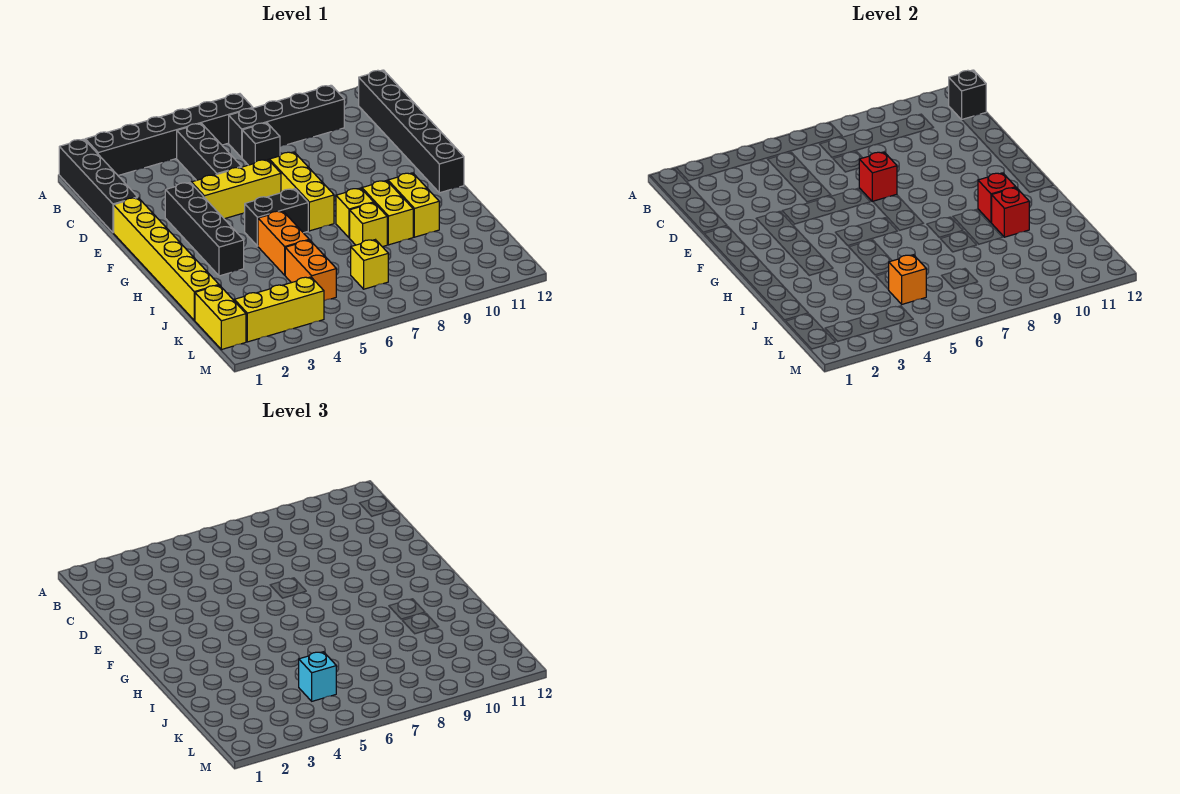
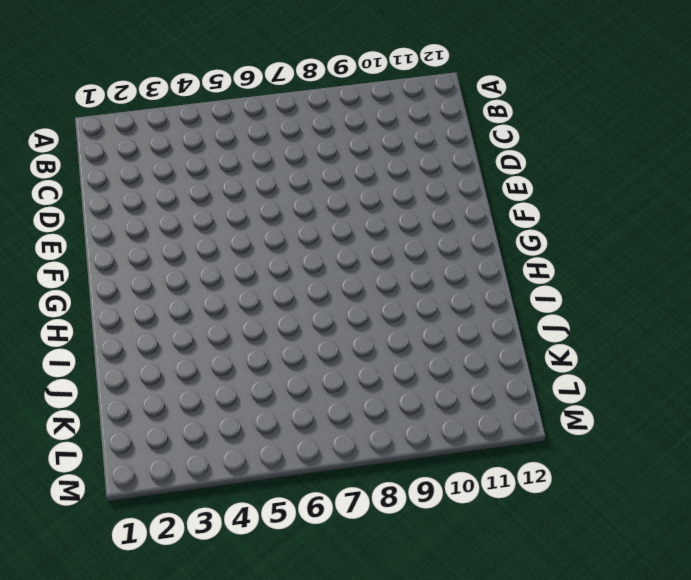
none -> black 1x4 brick [59,139,138,233]
none -> black 1x6 brick [85,94,253,176]
none -> black 1x3 brick [177,123,242,180]

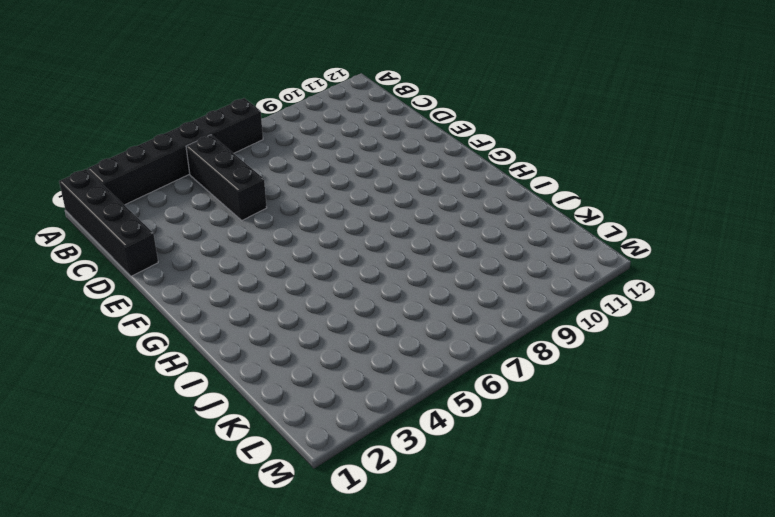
none -> black 1x4 brick [229,85,344,158]
none -> black 1x6 brick [359,70,464,193]
none -> black 1x1 brick [242,123,280,165]

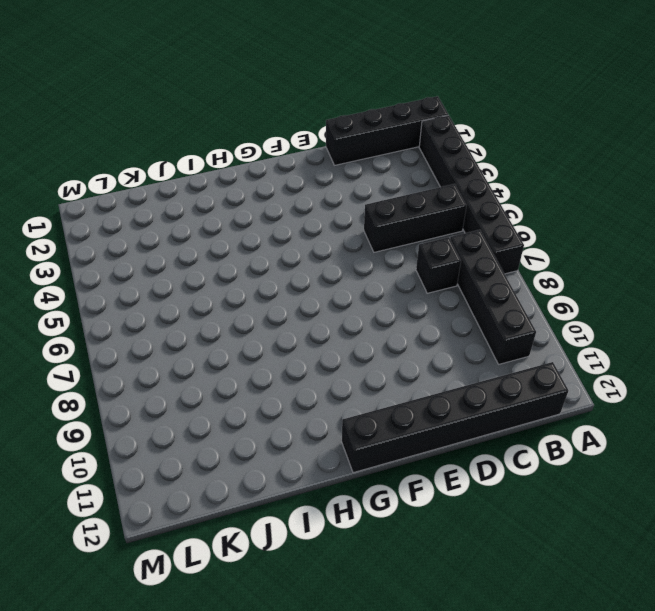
none -> yellow 1x6 brick [114,198,219,320]
none -> black 1x4 brick [165,182,244,276]
none -> yellow 1x3 brick [191,160,281,219]

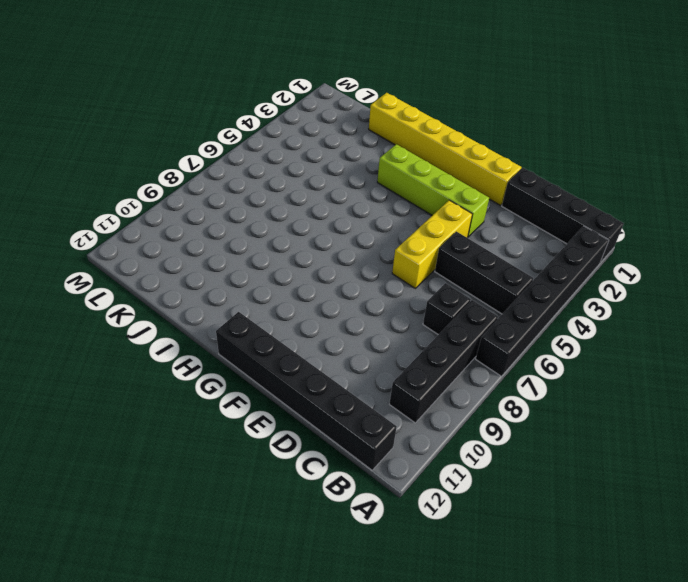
lime 1x4 brick [377,144,489,237] -> black 1x4 brick [165,182,244,276]
none -> yellow 1x3 brick [269,152,334,231]
none -> black 1x2 brick [245,189,308,246]
none -> orange 1x2 brick [258,211,309,275]

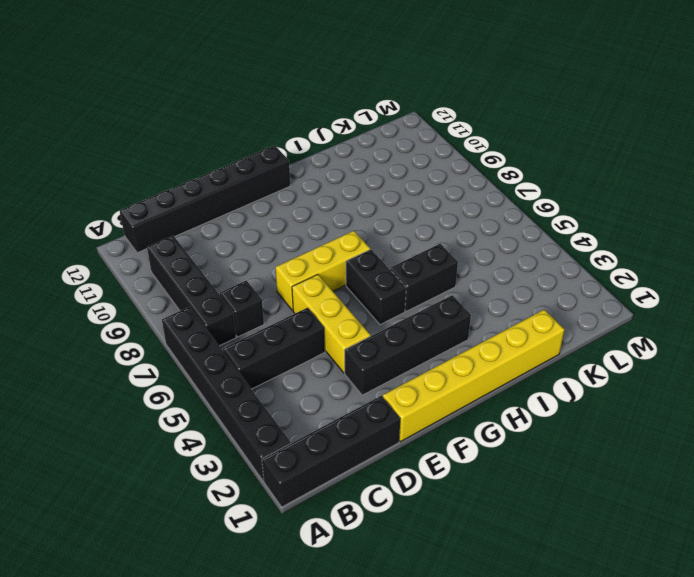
black 1x2 brick [390,244,458,311] -> orange 1x2 brick [258,211,309,275]
none -> yellow 1x1 brick [336,188,374,238]
none -> yellow 1x2 brick [362,180,413,245]
none -> yellow 1x2 brick [388,173,439,237]

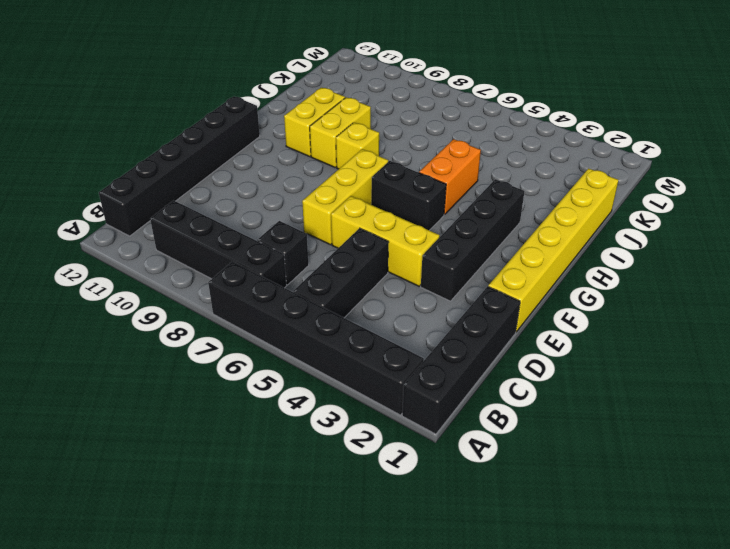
none -> yellow 1x1 brick [350,203,387,247]
none -> orange 1x2 brick [285,240,336,301]
none -> yellow 1x2 brick [195,285,246,350]

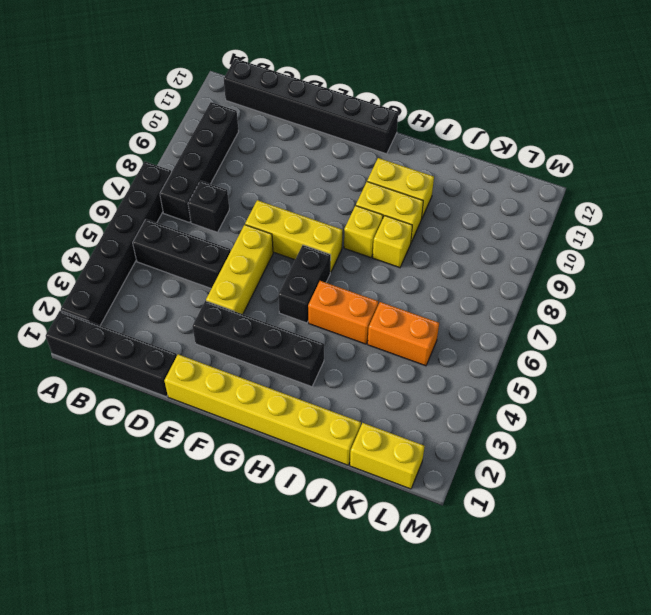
none -> yellow 1x1 brick [351,240,388,289]
none -> yellow 1x3 brick [234,277,324,342]
none -> black 1x1 brick [949,70,986,119]

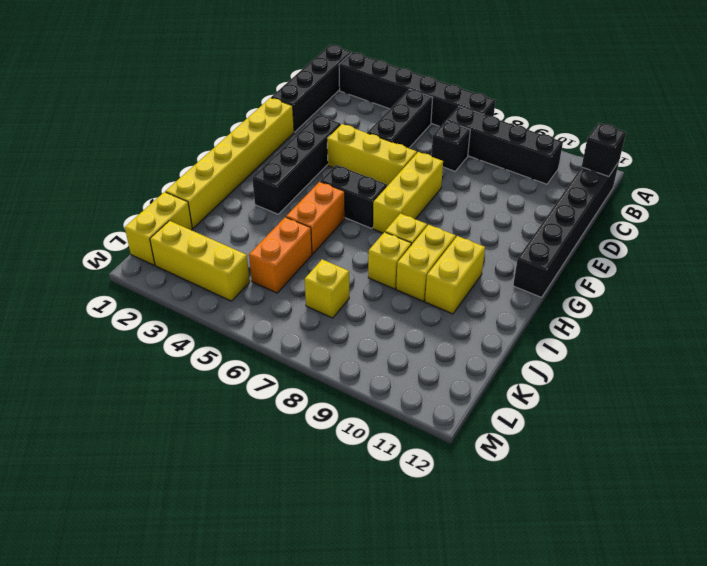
none -> red 1x1 brick [859,152,897,202]
none -> red 1x1 brick [978,173,1016,222]
none -> red 1x1 brick [991,188,1029,237]

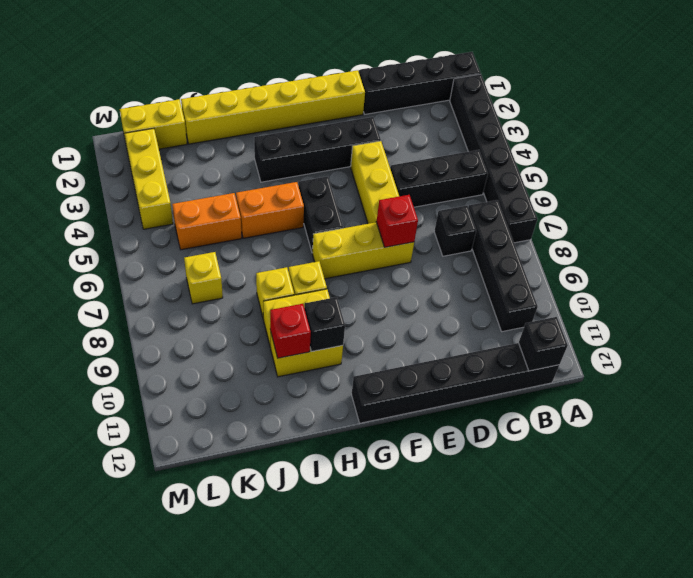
black 1x1 brick [304,297,345,352] -> red 1x1 brick [978,173,1016,222]
none -> orange 1x1 brick [889,255,926,304]
none -> cyan 1x1 brick [299,652,336,701]

